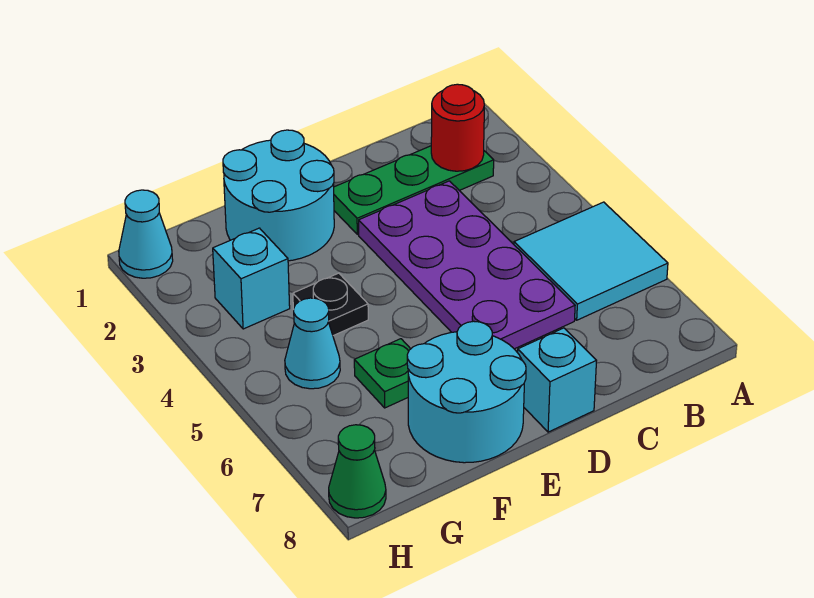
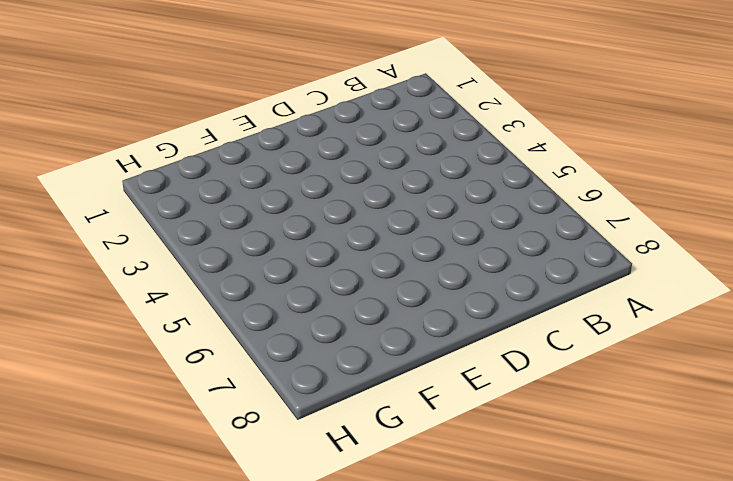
none -> cyan 2x2 tile [514,202,668,320]
none -> green 1x3 plate [334,146,494,234]
none -> purple 2x4 plate [359,181,575,349]

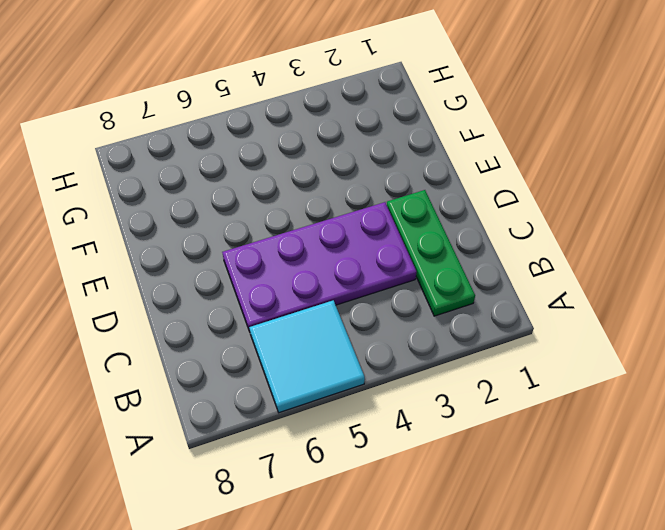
none -> cyan 1x1 brick [518,328,596,432]
none -> cyan 2x2 round brick [223,130,334,261]
none -> cyan 2x2 round brick [407,321,526,463]

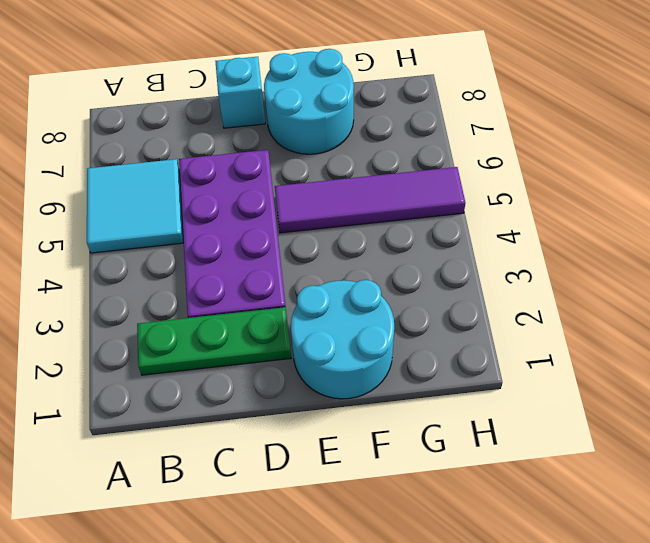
purple 1x4 tile [275,167,465,233] -> cyan 1x1 cone [285,298,340,389]
none -> black 1x1 plate [293,273,368,336]
none -> green 1x1 plate [354,339,410,408]
none -> cyan 1x1 brick [213,228,290,329]

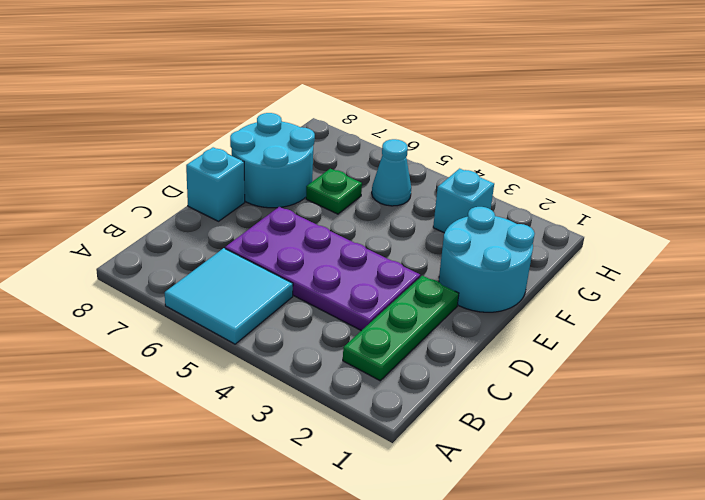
none -> black 1x1 plate [293,273,368,336]
none -> cyan 1x1 cone [119,190,173,278]
none -> green 1x1 cone [329,425,386,518]

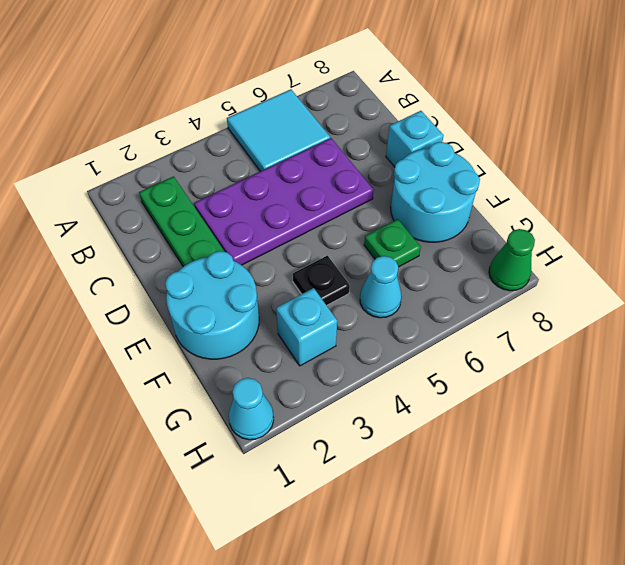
none -> red 1x1 round brick [431,84,484,171]

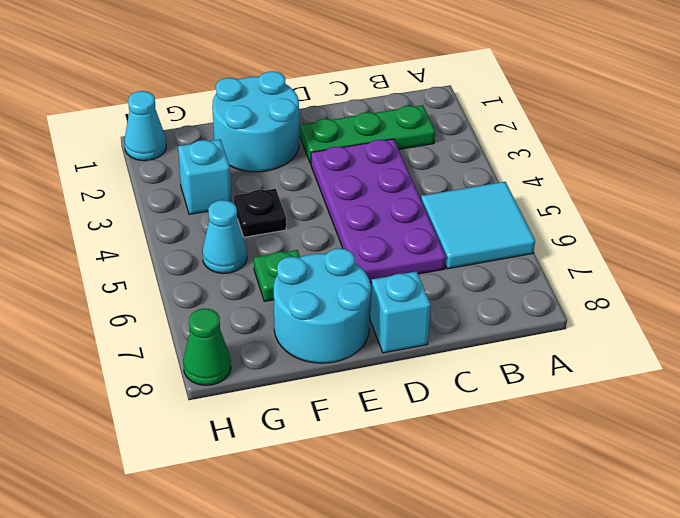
none -> red 1x1 round brick [431,84,484,171]

